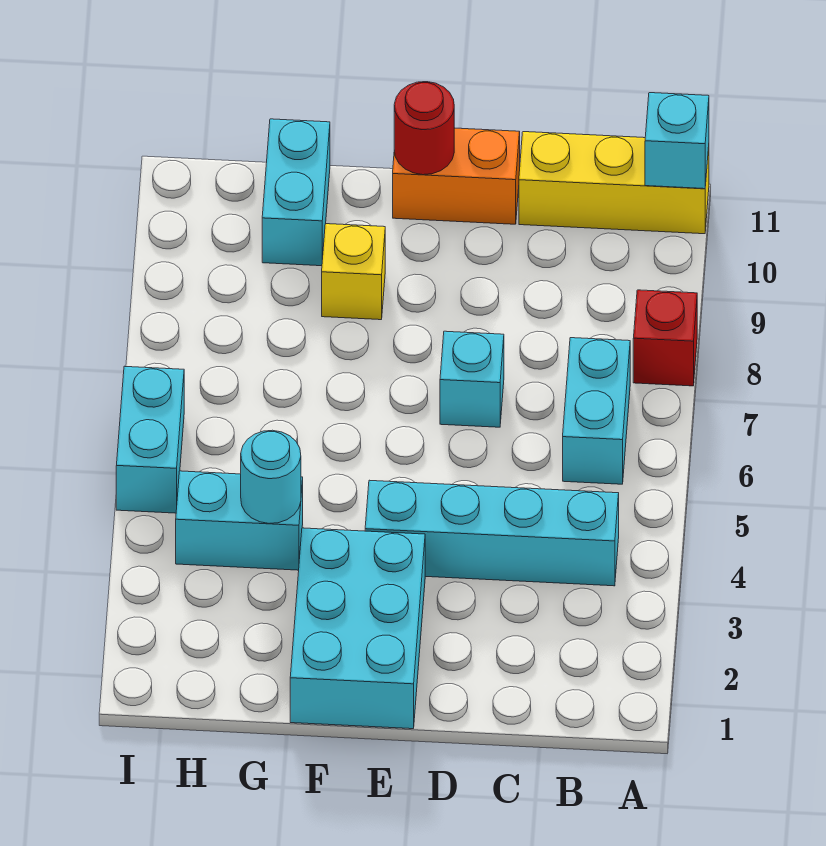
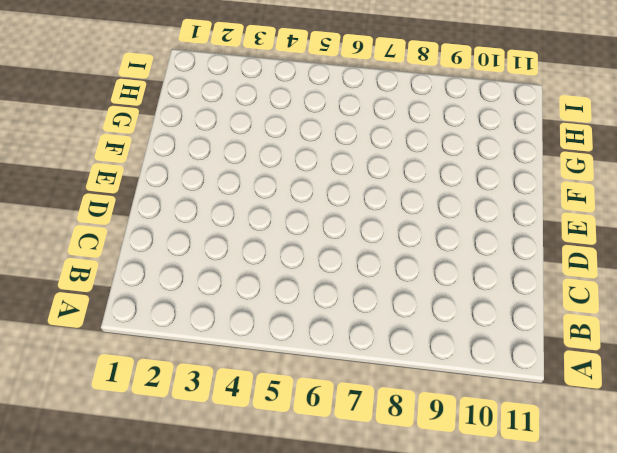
none -> red 1x1 brick [633,290,697,386]
none -> yellow 1x3 brick [519,132,709,234]
none -> cyan 1x4 brick [365,480,619,586]

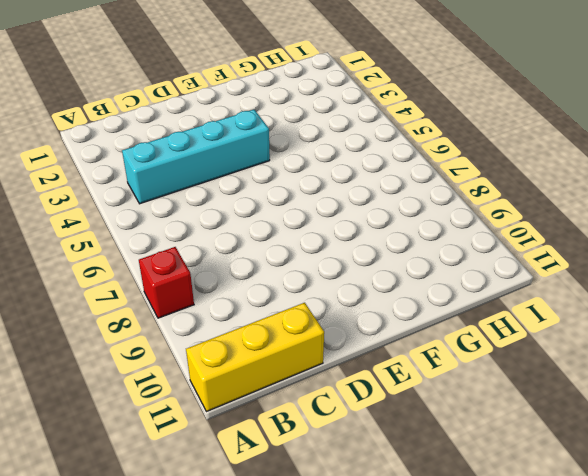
none -> cyan 1x2 brick [563,338,630,484]
none -> cyan 1x1 brick [440,331,504,427]
none -> orange 1x2 brick [393,128,520,224]

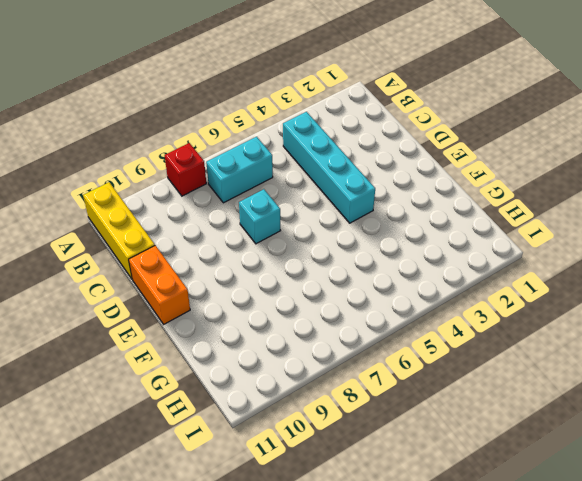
none -> cyan 2x3 brick [290,528,425,729]
none -> yellow 1x1 brick [322,224,385,320]
none -> cyan 1x2 brick [176,471,303,570]

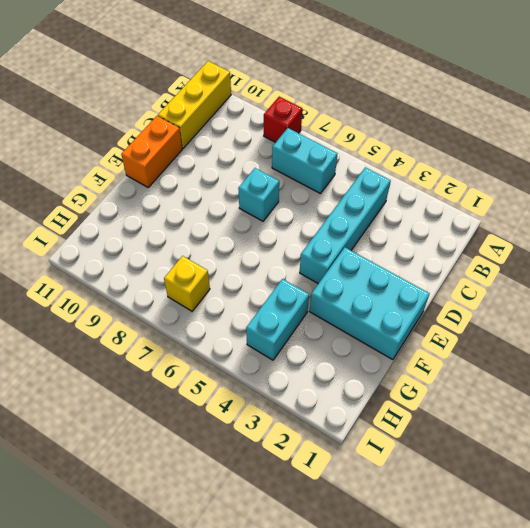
yellow 1x1 brick [164,256,210,311] -> yellow 1x1 brick moved to [322,224,385,320]
none -> cyan 1x2 brick [262,119,330,266]
none -> cyan 1x2 brick [116,366,184,513]
none -> cyan 1x1 brick [645,93,709,189]

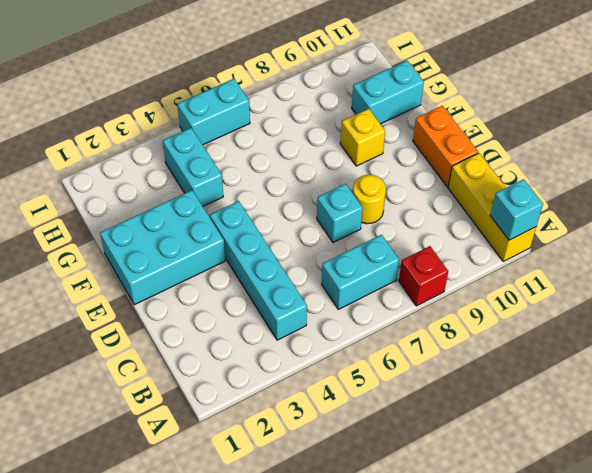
yellow 1x1 round brick [353,175,386,224] -> none
none -> red 1x1 round brick [394,82,454,175]
none -> cyan 1x1 round brick [241,430,301,523]

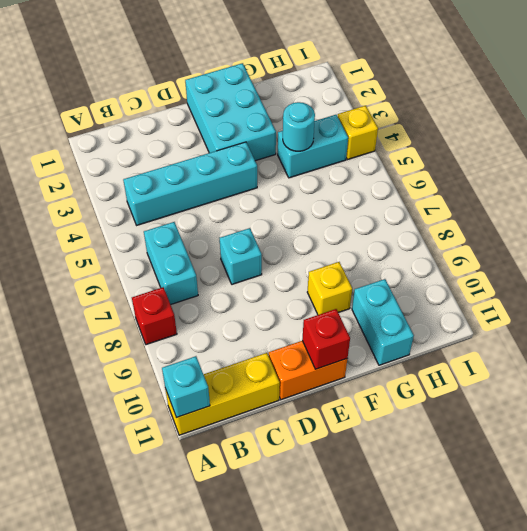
red 1x1 brick [302,309,350,369] -> red 1x1 round brick [394,82,454,175]
yellow 1x1 brick [338,106,378,160] -> none
none -> cyan 1x2 brick [116,366,184,513]

